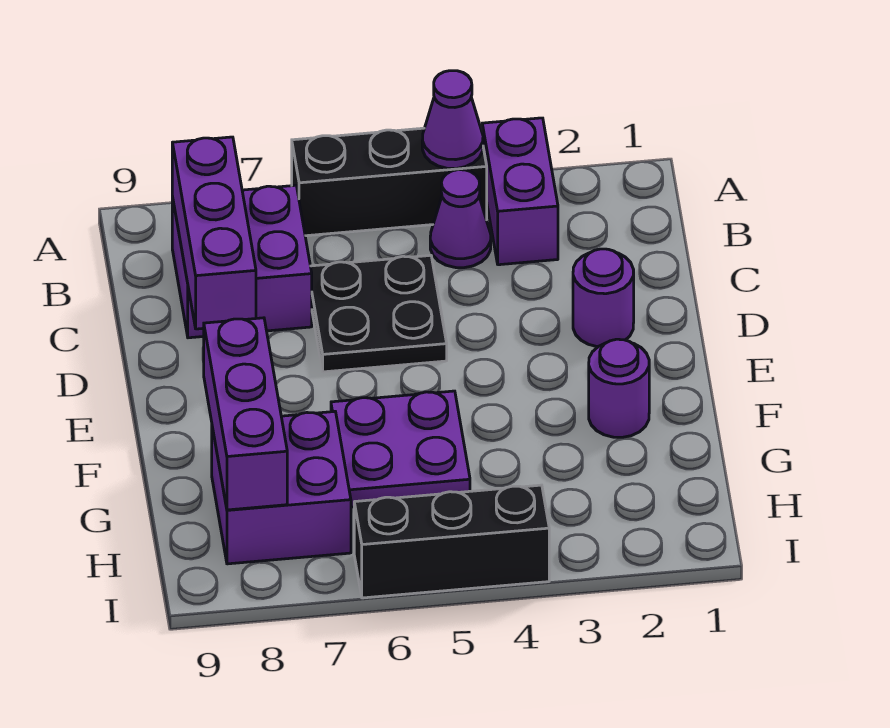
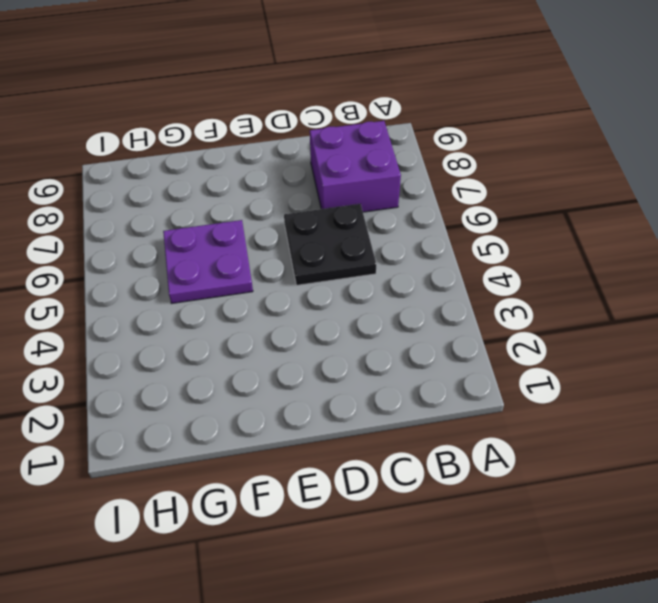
none -> purple 1x2 brick [482,118,558,265]
none -> black 1x3 brick [292,128,487,236]
none -> purple 1x1 cone [430,170,491,268]

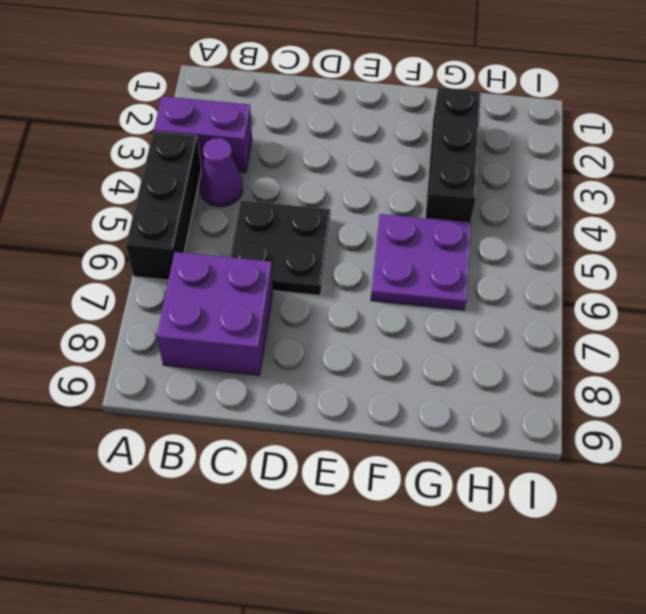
black 1x3 brick [425,87,481,223] -> black 1x3 brick moved to [354,485,549,598]
none -> purple 1x1 round brick [573,249,634,347]
none -> purple 1x1 round brick [589,339,649,437]
none -> purple 2x2 brick [212,411,351,564]

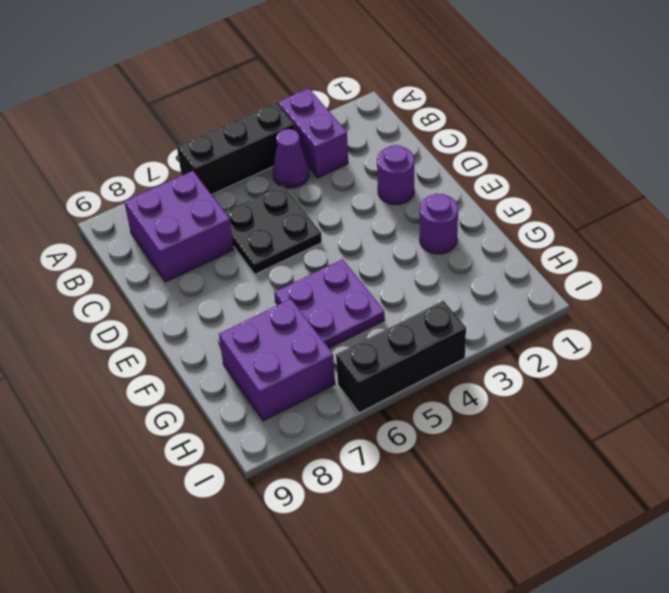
none -> purple 1x1 cone [422,71,483,169]
none -> purple 1x3 brick [172,137,256,329]
none -> purple 1x3 brick [204,318,287,510]

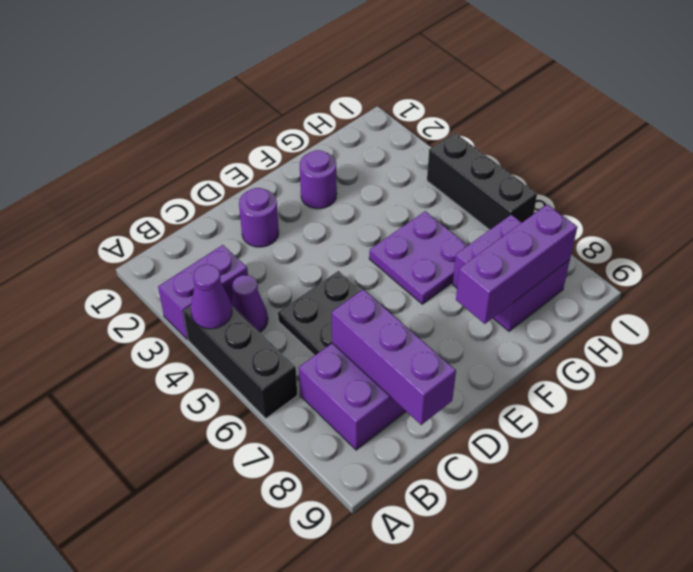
purple 1x3 brick [332,289,456,425] -> purple 1x3 brick turned to [172,137,256,329]

